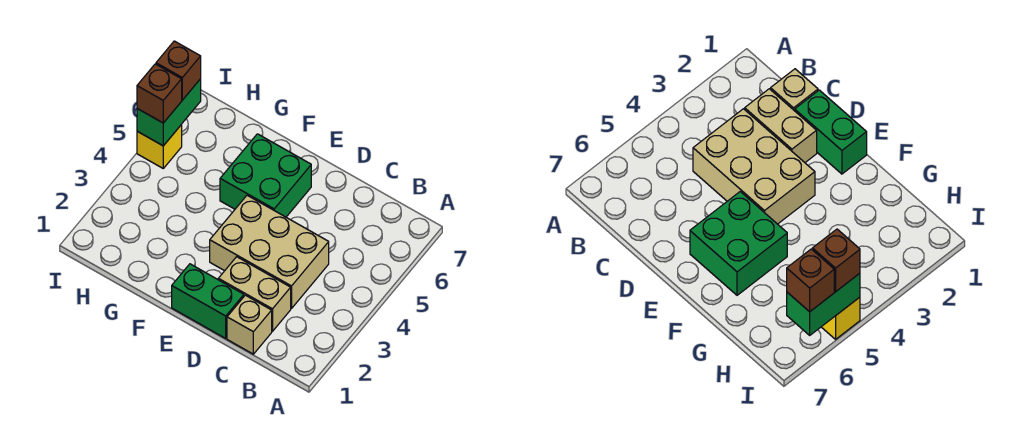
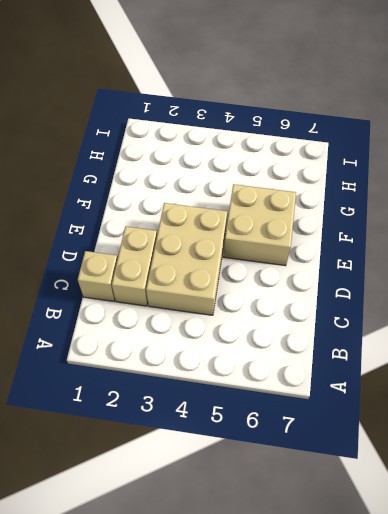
tan 2x2 brick [224,184,296,266] -> green 2x2 brick [220,134,311,217]
none -> green 1x2 brick [172,264,244,338]
none -> yellow 1x1 brick [137,125,182,168]

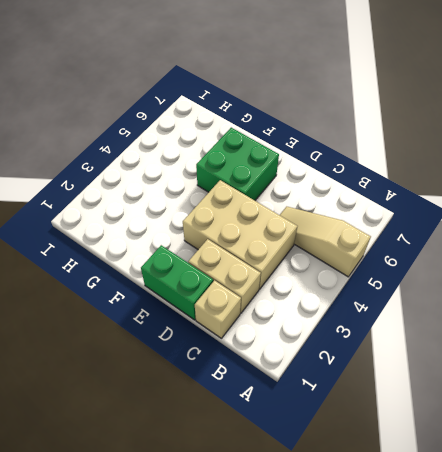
tan 1x3 slope [280,207,371,277] -> none
none -> yellow 1x1 brick [137,125,182,168]
none -> green 1x2 brick [137,79,201,146]

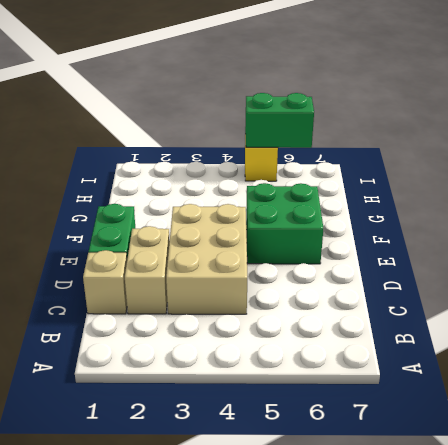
none -> brown 1x1 brick [137,64,182,123]
none -> brown 1x1 brick [156,41,201,100]

